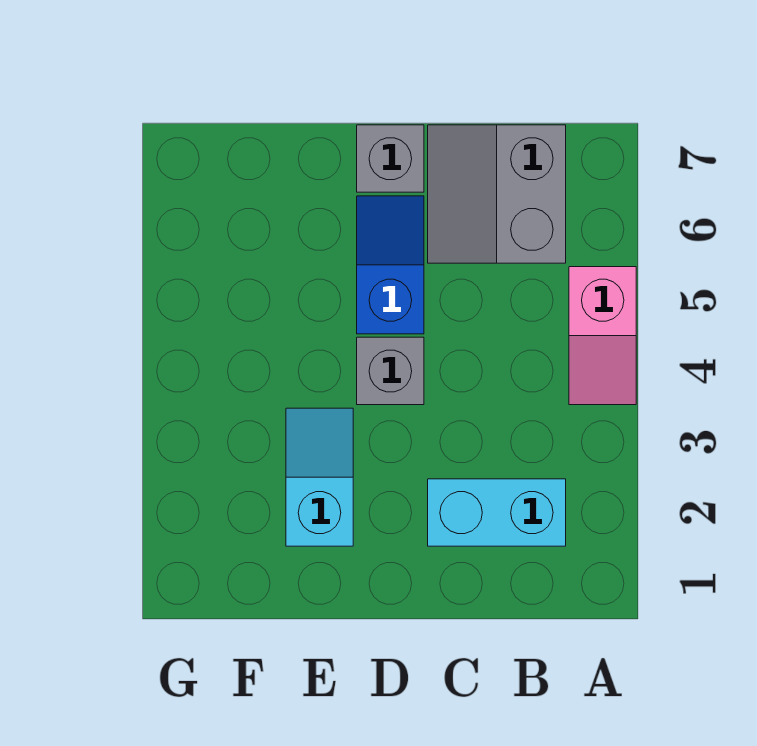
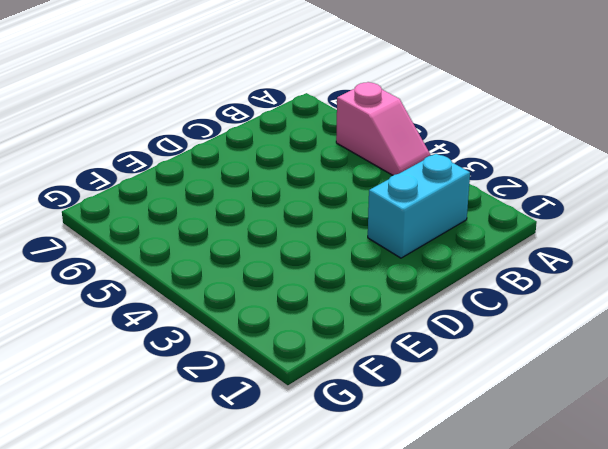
none -> grey 2x2 slope [428,125,566,263]
none -> grey 1x1 brick [357,337,424,405]

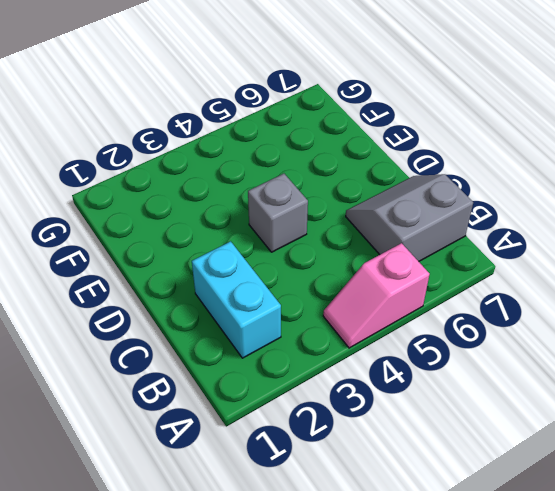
none -> blue 1x2 slope [357,196,424,334]
none -> grey 1x1 brick [357,125,424,192]

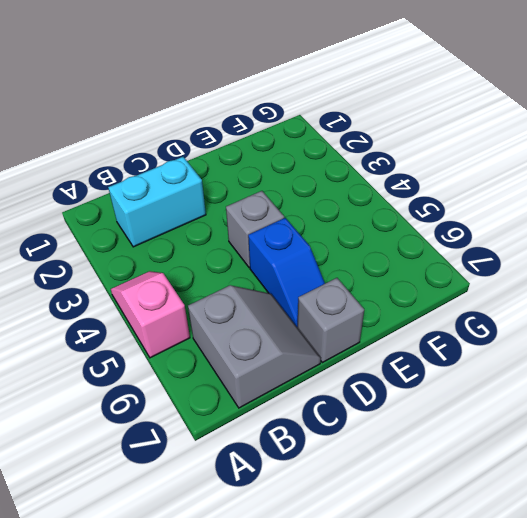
none -> cyan 1x2 slope [286,408,353,546]

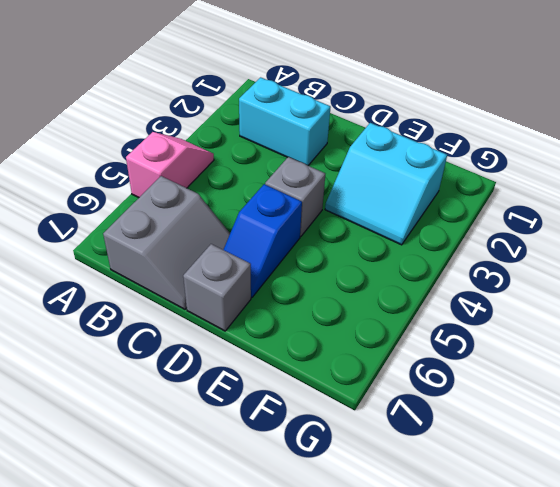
cyan 2x2 slope [325,123,447,245] -> cyan 1x2 slope [286,408,353,546]

